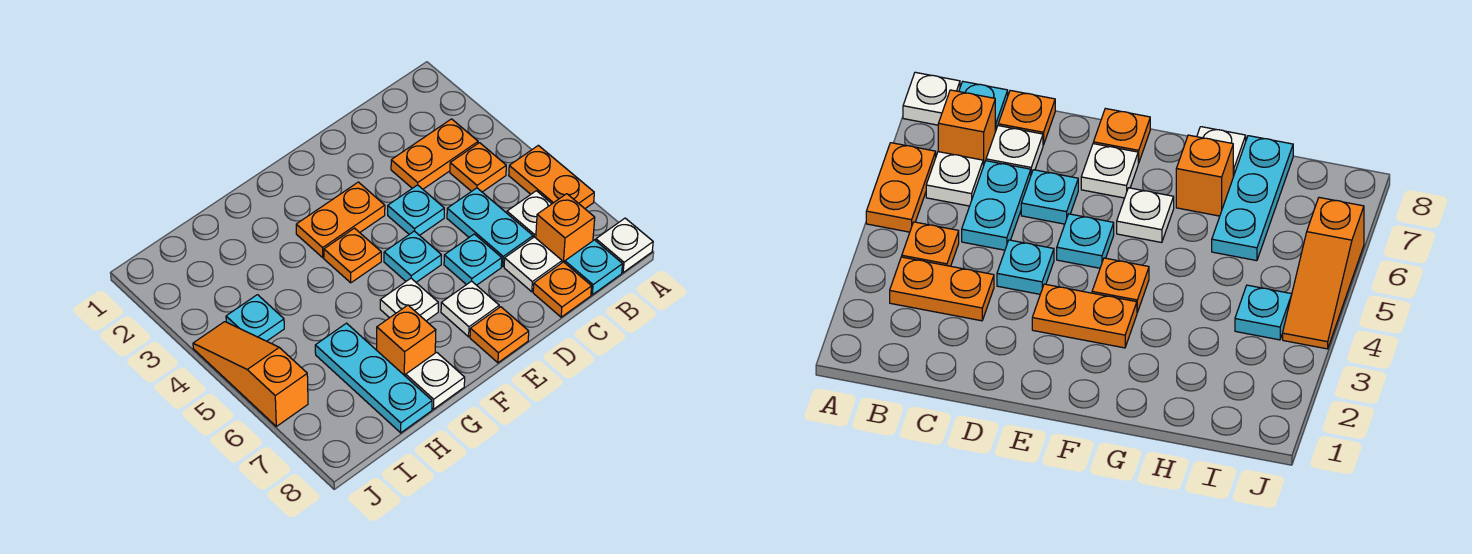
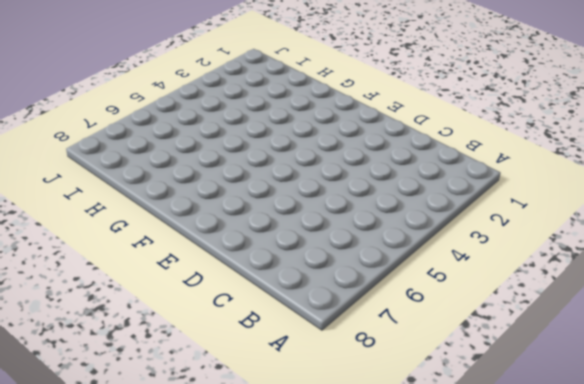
none -> orange 1x2 plate [509,145,594,208]
none -> white 1x1 plate [596,218,653,272]
none -> orange 1x2 plate [391,119,478,189]

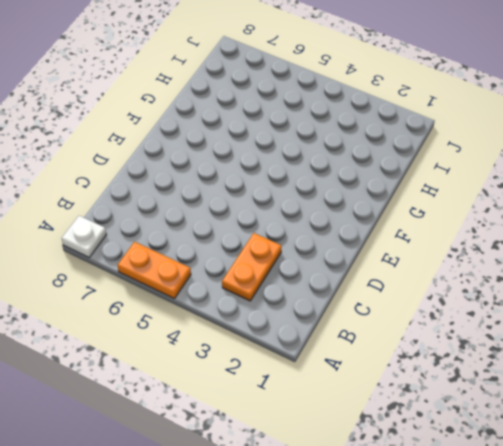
none -> orange 1x1 plate [450,143,506,192]
none -> white 1x1 plate [507,191,552,238]
none -> orange 1x1 brick [536,194,595,263]

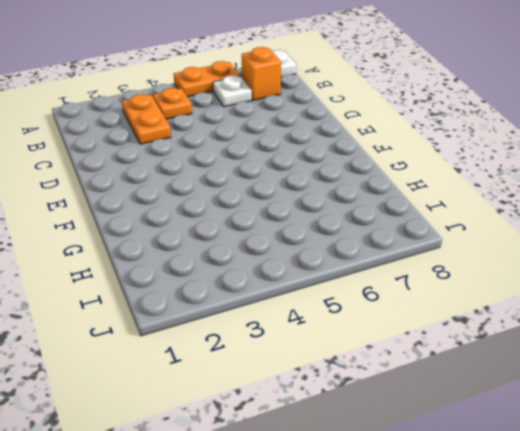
none -> cyan 1x1 plate [565,240,623,295]
none -> cyan 1x2 plate [447,188,533,266]
none -> white 1x1 plate [504,237,562,292]

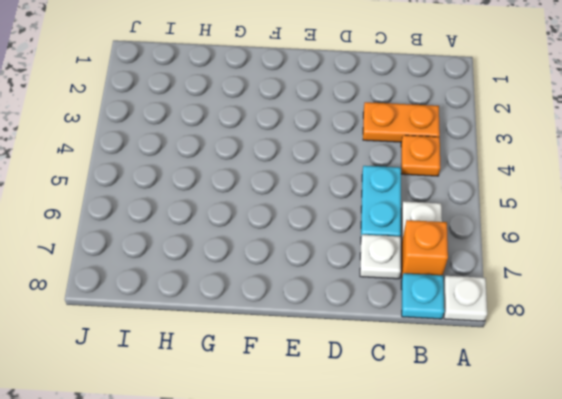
none -> orange 1x2 plate [509,145,594,208]
none -> orange 1x1 plate [533,262,592,317]
none -> cyan 1x1 plate [388,185,444,235]

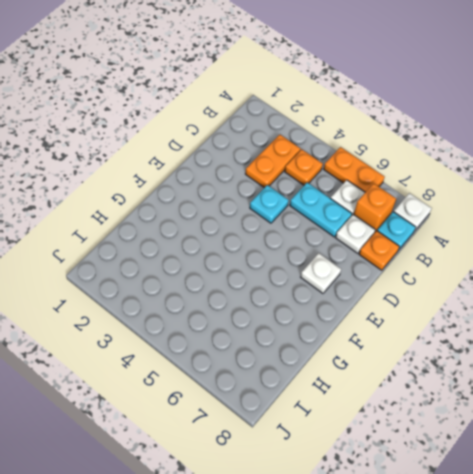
none -> cyan 1x1 plate [444,234,502,285]
none -> orange 1x2 plate [296,182,385,258]
none -> cyan 1x1 plate [384,231,441,282]

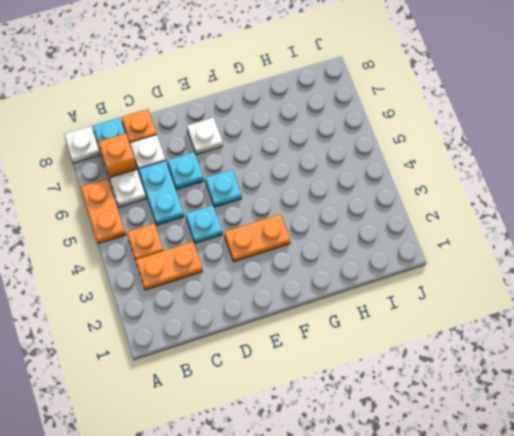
none -> orange 1x1 plate [470,307,529,363]
none -> orange 1x1 plate [324,228,381,283]
none -> white 1x1 plate [380,278,438,321]

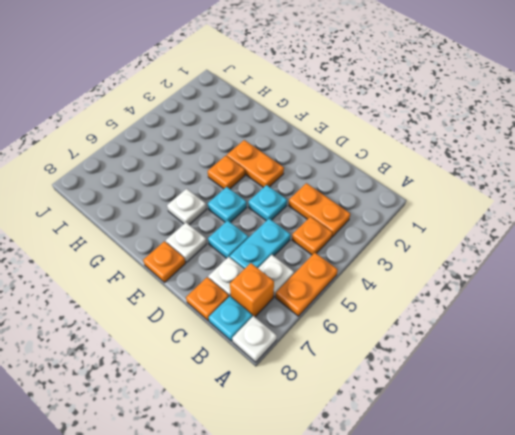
none -> orange 1x1 brick [377,305,436,376]
none -> white 1x1 plate [406,352,465,409]
none -> cyan 1x3 plate [315,323,432,433]

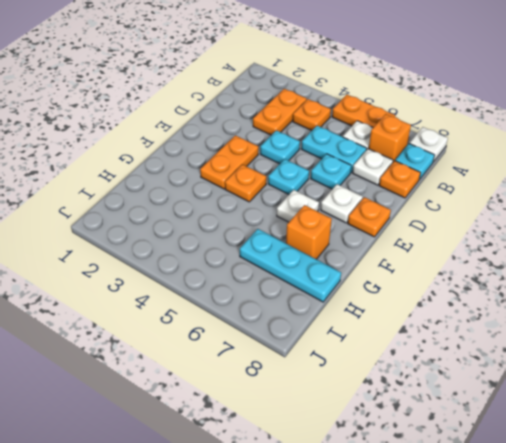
none -> white 1x1 plate [406,352,465,409]
none -> cyan 1x1 plate [226,295,284,341]
none -> orange 1x3 slope [193,322,308,426]

